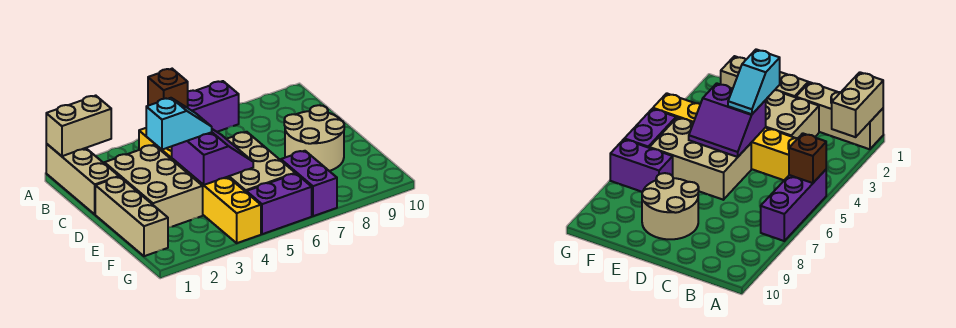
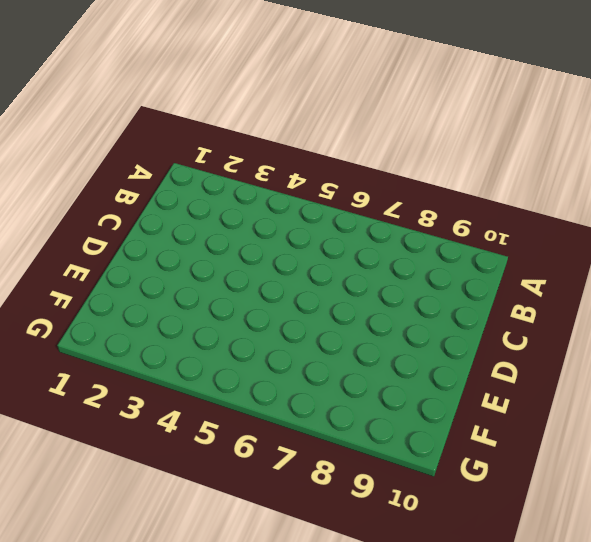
none -> tan 1x3 brick [46,144,119,214]
none -> purple 1x3 brick [188,81,239,132]
none -> yellow 1x6 brick [139,128,261,243]

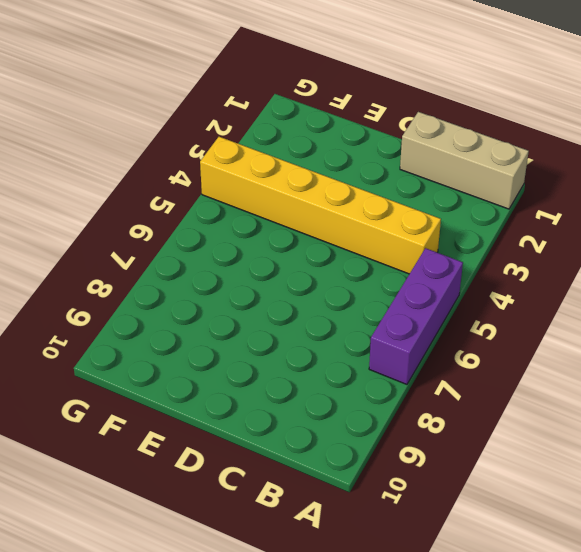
none -> tan 2x3 brick [104,145,203,227]
none -> tan 1x3 brick [95,177,168,256]
none -> tan 2x3 brick [227,132,295,192]

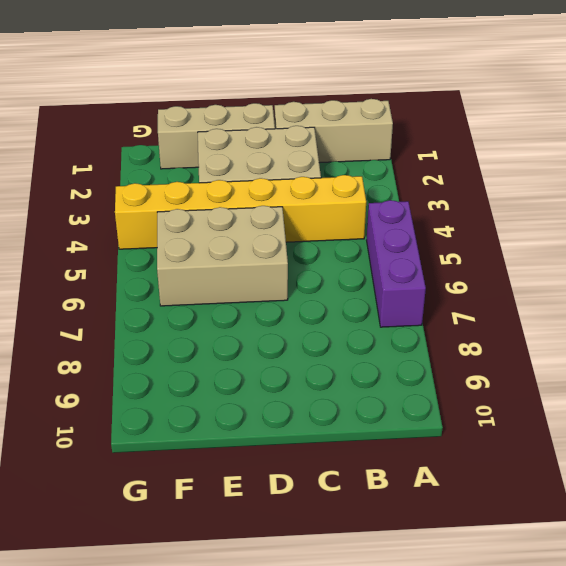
none -> tan 2x2 round brick [284,105,344,171]
none -> purple 1x2 brick [281,151,337,216]
none -> purple 1x2 brick [246,174,312,234]

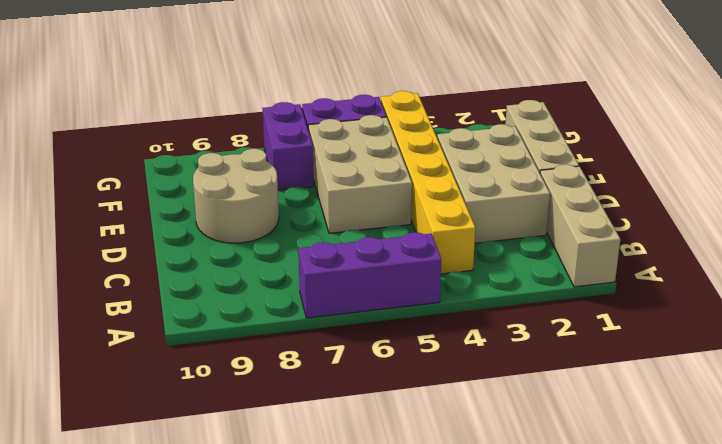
none -> tan 1x2 brick [46,96,111,156]
none -> brown 1x1 brick [148,69,188,108]
none -> purple 2x2 slope [172,129,253,185]

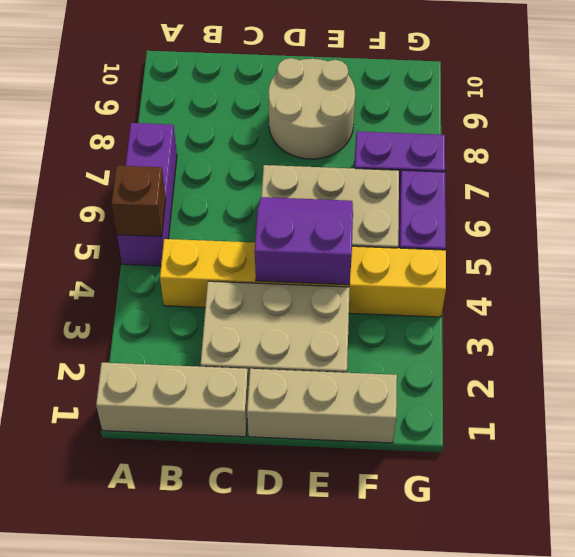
none -> tan 1x2 brick [46,96,111,156]
none -> cyan 1x2 slope [146,98,212,150]

